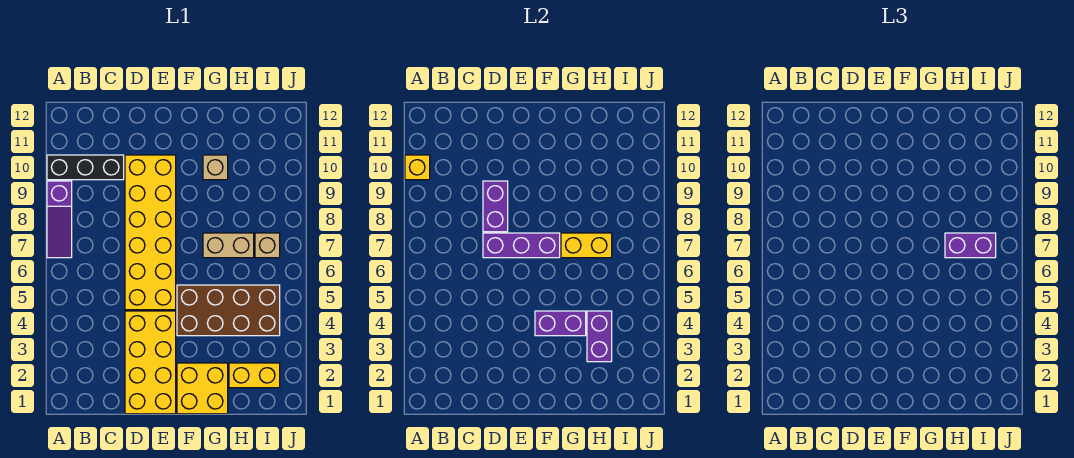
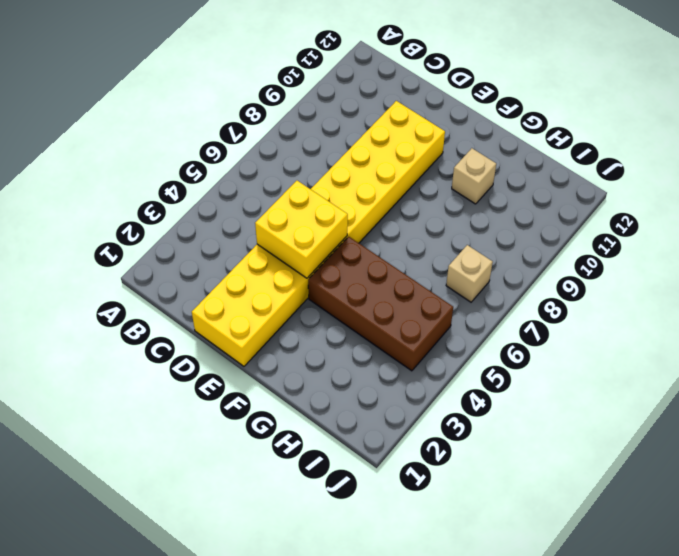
yellow 2x2 brick [255,181,348,278] -> yellow 2x2 brick moved to [177,363,228,414]
none -> purple 1x3 slope [47,181,72,258]
none -> black 1x3 brick [47,155,124,180]
none -> tan 1x2 brick [203,233,254,258]

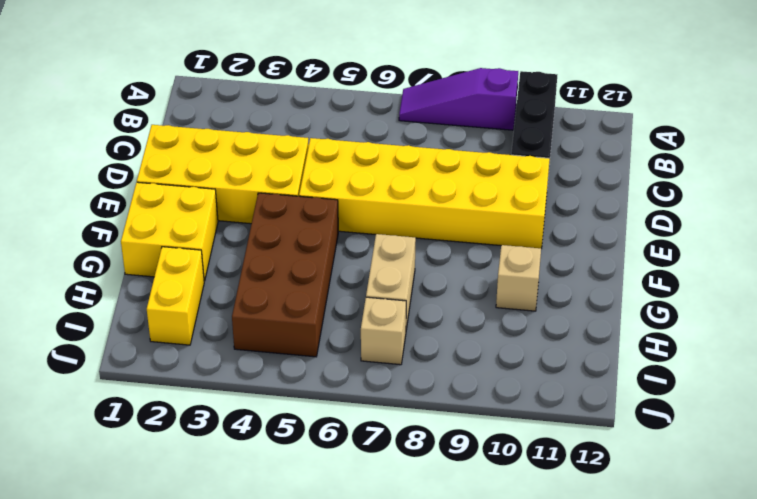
none -> yellow 1x1 brick [405,155,430,180]
none -> purple 1x3 brick [483,233,560,258]
none -> purple 1x2 brick [483,181,508,232]

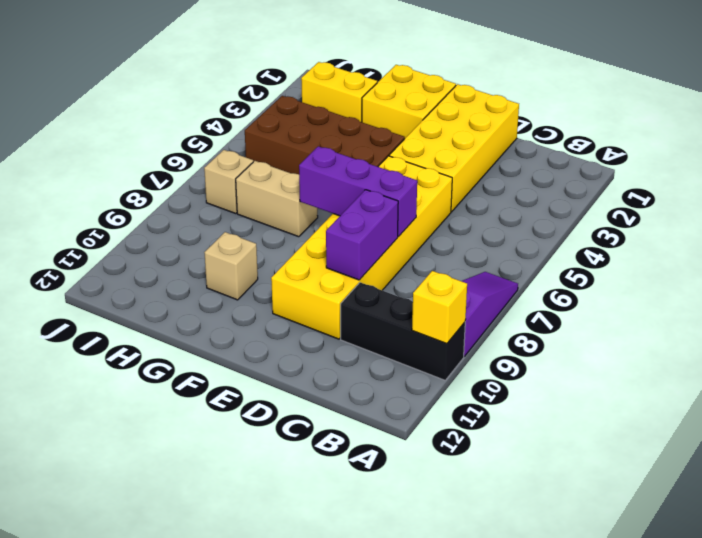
none -> purple 1x2 brick [535,311,586,336]
none -> yellow 1x2 brick [561,233,612,258]
none -> purple 1x2 brick [587,311,612,362]

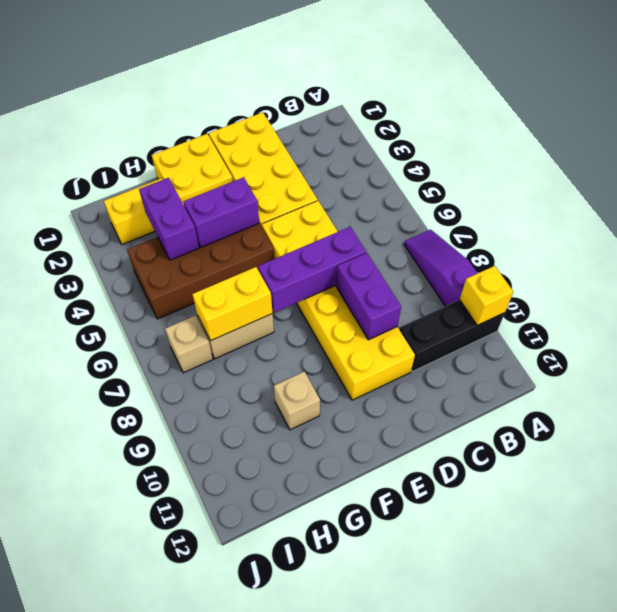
none -> purple 1x2 brick [945,233,996,258]

